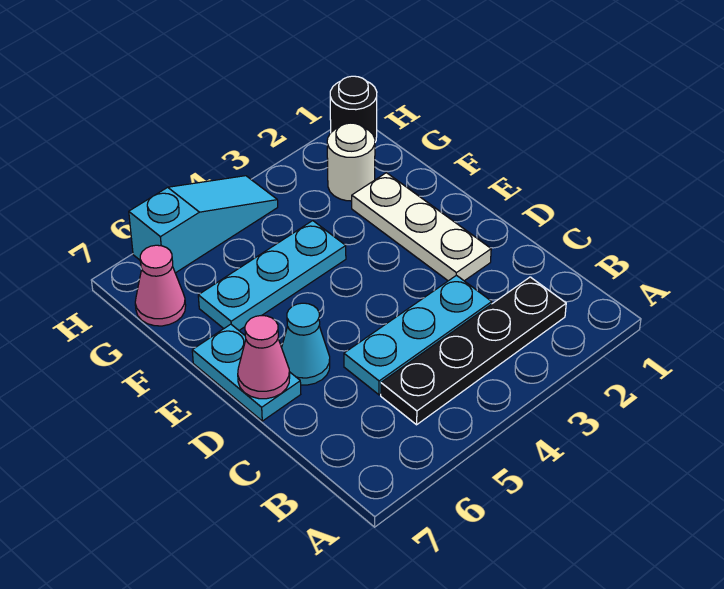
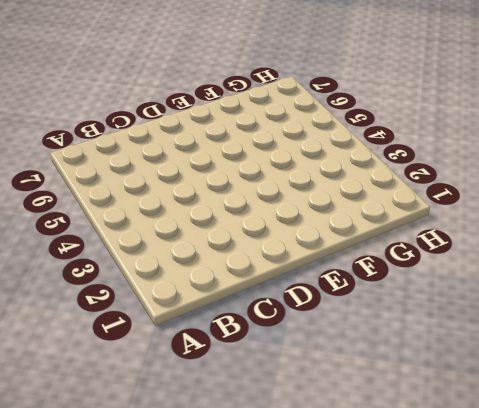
none -> black 1x4 plate [381,277,566,425]
none -> cyan 1x3 plate [344,275,492,395]

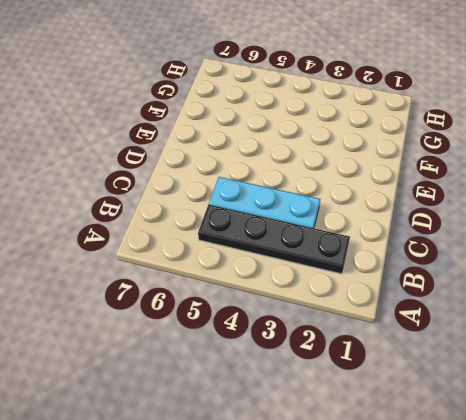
none -> white 1x3 plate [352,173,491,281]
none -> cyan 1x1 cone [282,303,330,385]

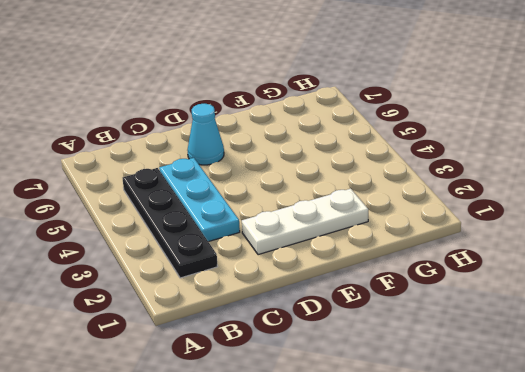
none -> cyan 1x2 plate [192,324,301,421]
none -> cyan 1x3 plate [198,221,346,330]

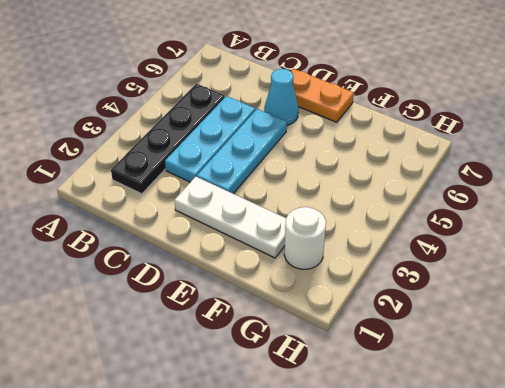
cyan 1x3 plate [197,109,287,194] -> cyan 1x3 plate moved to [198,221,346,330]
orange 1x2 plate [291,69,354,122] -> cyan 1x2 plate [192,324,301,421]
none -> pink 1x1 cone [135,245,186,326]
none -> black 1x1 round brick [330,76,377,142]

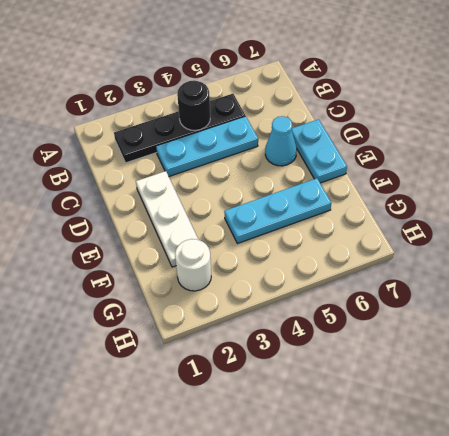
black 1x1 round brick [177,80,210,130] -> black 1x1 round brick moved to [330,76,377,142]
none -> pink 1x1 cone [135,245,186,326]
none -> cyan 1x3 slope [129,176,278,273]

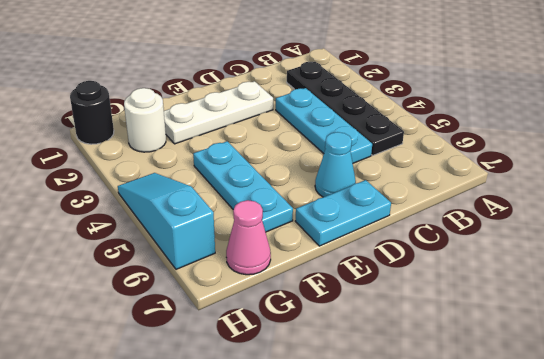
none -> pink 1x1 cone [238,316,290,399]

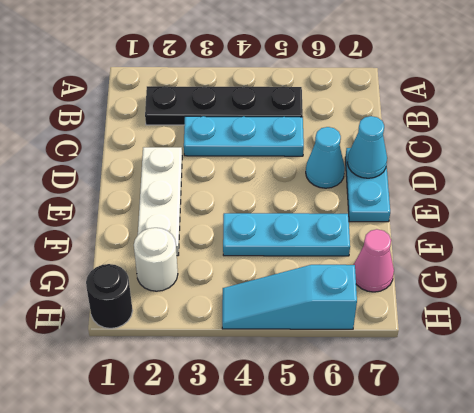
cyan 1x1 cone [347,116,387,178] -> pink 1x1 cone [238,316,290,399]

